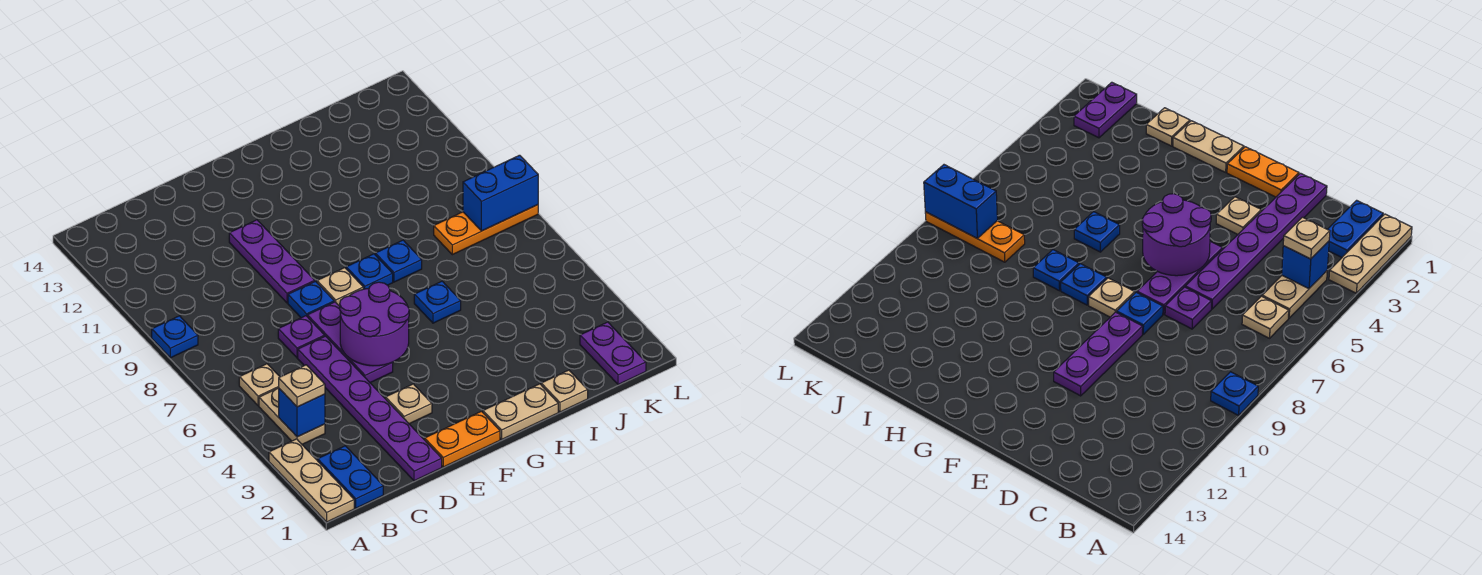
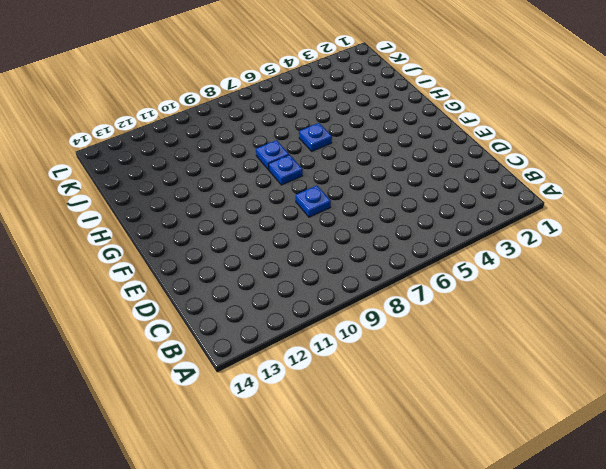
none -> tan 1x3 plate [269,439,354,522]
none -> blue 1x1 plate [152,316,198,358]
none -> blue 1x2 plate [318,446,383,508]

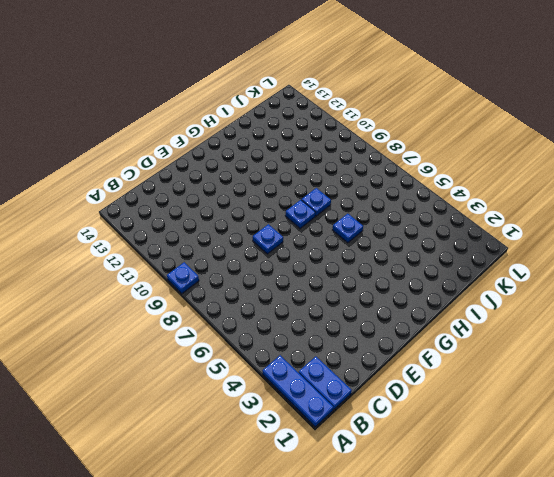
blue 1x3 plate [263,355,333,427] -> tan 1x3 plate [269,439,354,522]
none -> tan 1x2 plate [259,388,325,444]
none -> tan 1x1 plate [239,364,280,406]
none -> purple 1x6 plate [298,336,442,481]

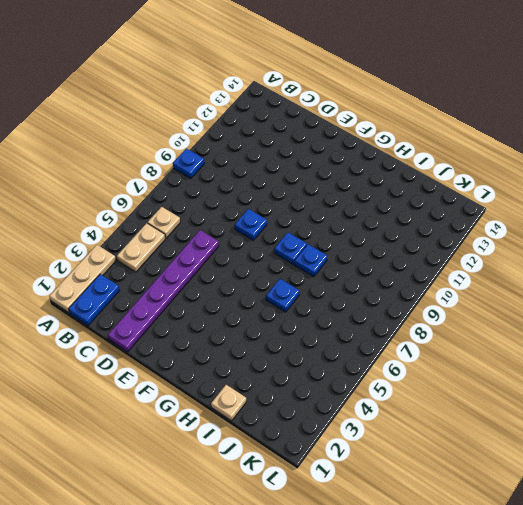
none -> purple 1x1 plate [278,316,325,358]
none -> orange 1x2 plate [425,411,500,467]
none -> tan 1x1 plate [386,384,432,424]

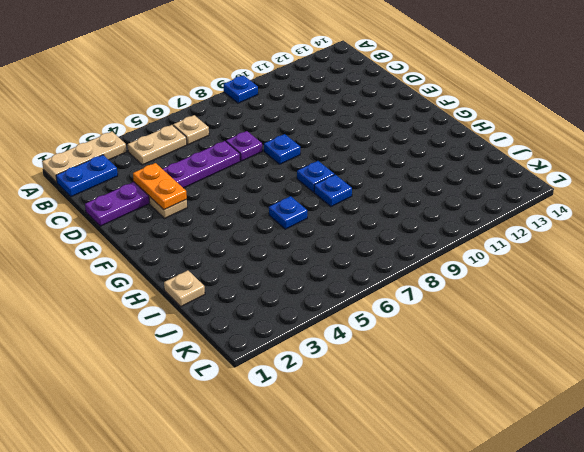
orange 1x2 plate [133,163,187,210] -> orange 1x2 plate moved to [425,411,500,467]
none -> purple 1x3 plate [307,302,393,383]
none -> purple 1x3 plate [229,220,315,303]
none -> tan 1x1 plate [317,268,363,306]

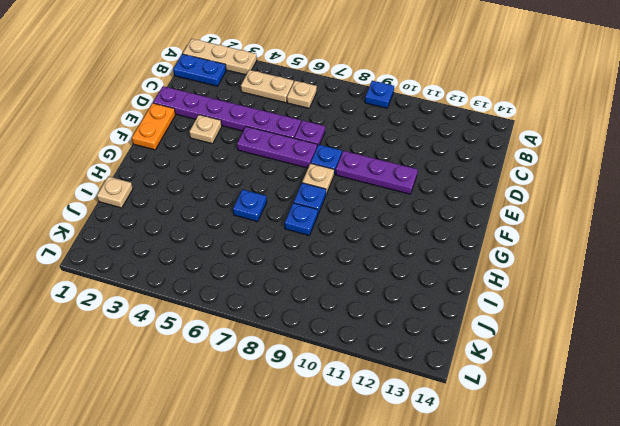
none -> tan 1x2 plate [483,384,558,439]
none -> orange 1x3 plate [434,205,538,255]
none -> purple 1x2 plate [580,322,646,385]

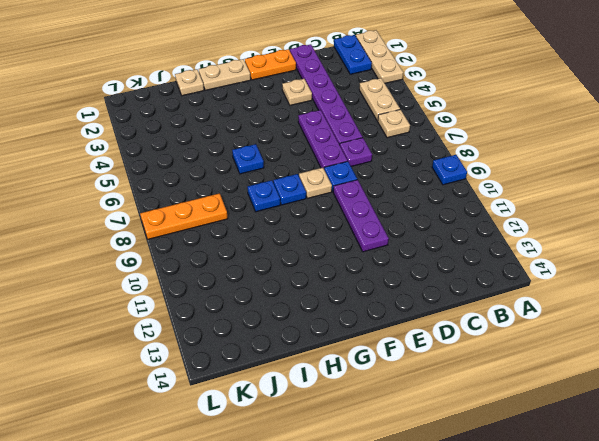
none -> purple 1x2 plate [580,322,646,385]
none -> blue 1x1 brick [279,389,325,437]
none -> purple 2x2 round brick [340,282,409,366]

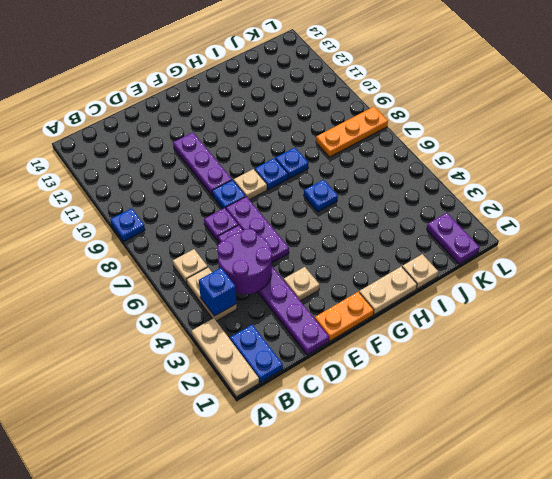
purple 2x2 round brick [217,228,272,294] -> purple 2x2 round brick moved to [340,282,409,366]
none -> blue 1x2 brick [463,155,538,231]
none -> tan 1x1 plate [279,365,325,407]

